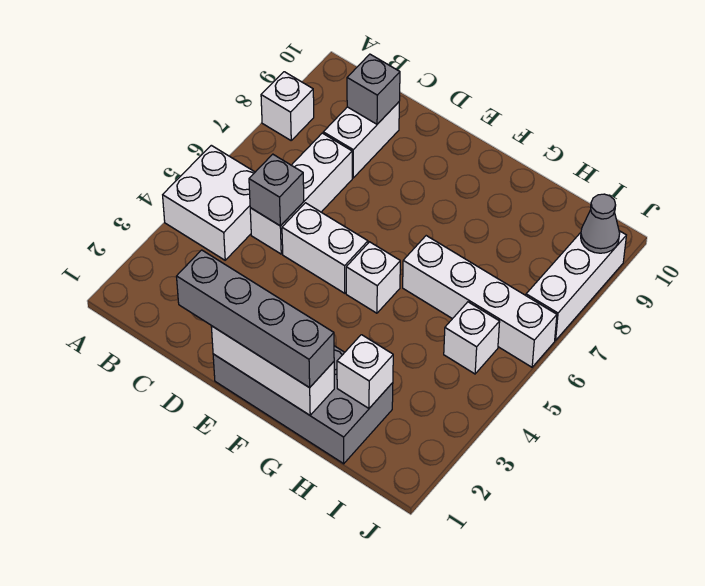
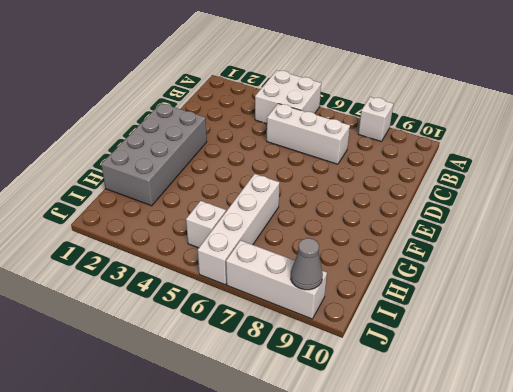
none -> white 1x2 brick [323,102,399,178]
none -> white 1x2 brick [282,203,368,293]
none -> white 1x1 brick [346,242,400,313]

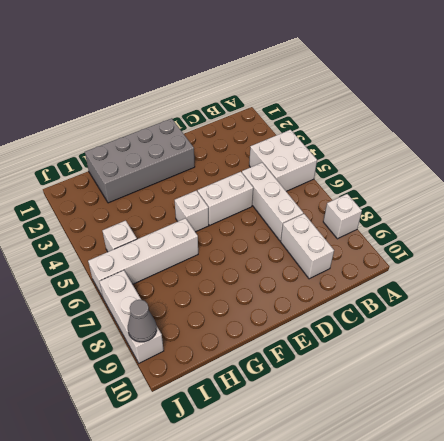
none -> grey 1x1 brick [249,154,304,226]
none -> grey 1x1 brick [347,54,400,124]
none -> white 1x3 brick [211,326,334,415]

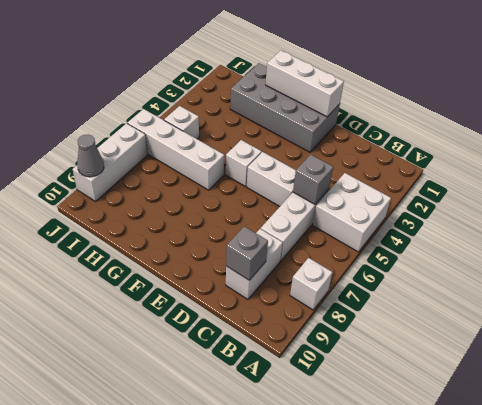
none -> white 1x1 brick [337,335,393,408]
none -> grey 1x4 brick [177,250,334,388]

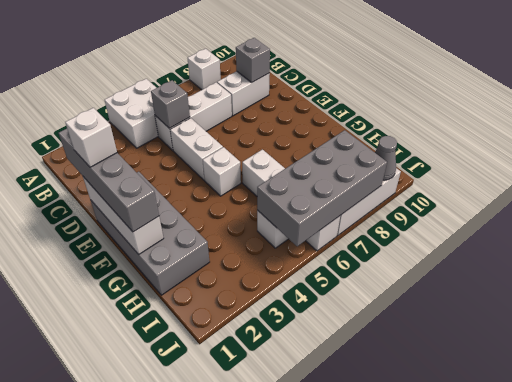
white 1x1 brick [65,108,117,167] -> white 1x1 brick moved to [337,335,393,408]
grey 2x4 brick [257,130,387,246] -> none

